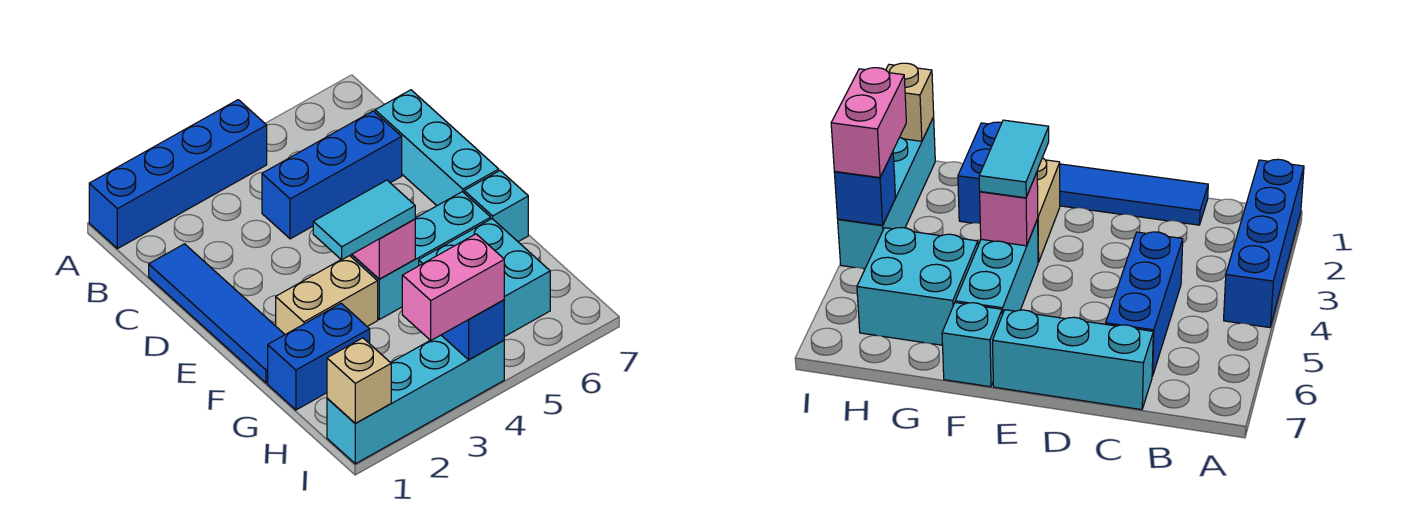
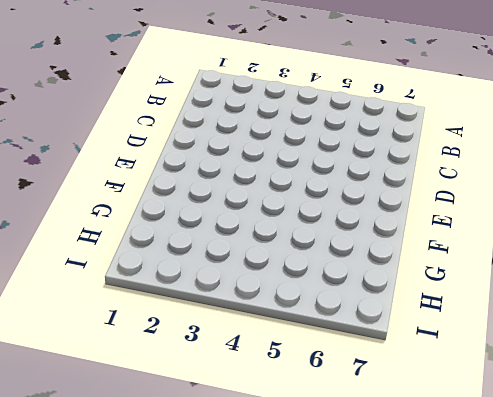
none -> blue 1x4 brick [89,100,267,249]
none -> blue 1x4 tile [149,244,285,383]
none -> blue 1x3 brick [262,111,402,239]

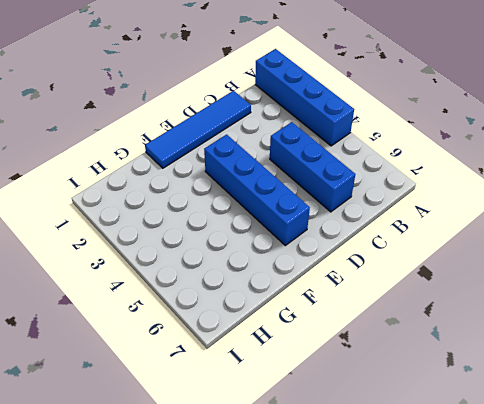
blue 1x4 brick [204,135,310,245] -> none
none -> cyan 1x3 brick [375,90,499,206]
none -> tan 1x2 brick [276,256,378,334]
none -> cyan 1x3 brick [351,192,491,319]

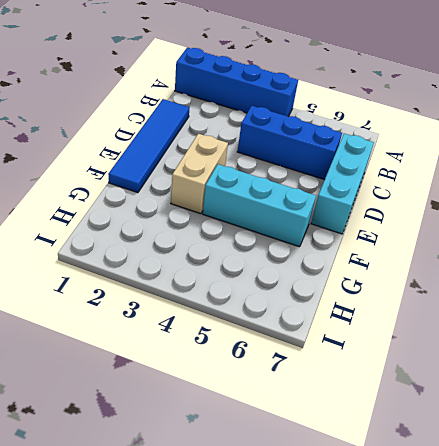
tan 1x2 brick [171,134,228,214] -> tan 1x2 brick turned to [276,256,378,334]
none -> cyan 1x1 brick [464,171,528,242]
none -> blue 1x2 brick [268,303,370,410]
none -> cyan 2x2 brick [419,219,550,337]

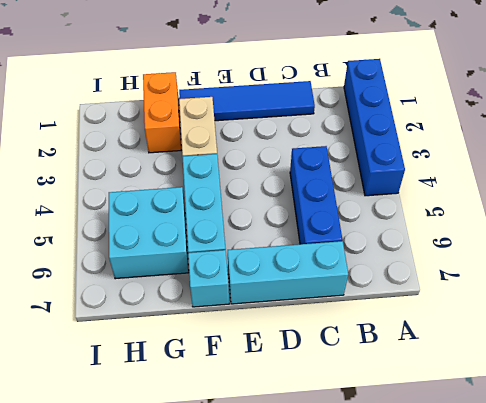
orange 1x2 brick [143,72,181,153] -> blue 1x2 brick [268,303,370,410]
none -> cyan 1x4 brick [327,335,504,464]
none -> pink 1x1 brick [352,219,415,279]
none -> tan 1x1 brick [327,338,391,423]

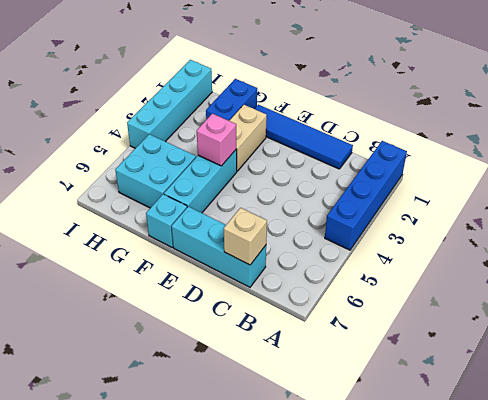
tan 1x1 brick [224,208,267,265] -> tan 1x1 brick moved to [327,338,391,423]
none -> blue 1x3 brick [262,111,402,239]
none -> blue 1x1 brick [441,300,504,360]
none -> cyan 1x2 tile [313,180,415,260]

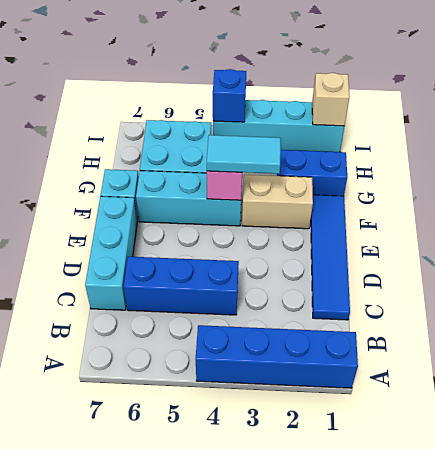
none -> pink 1x2 brick [402,234,504,340]

